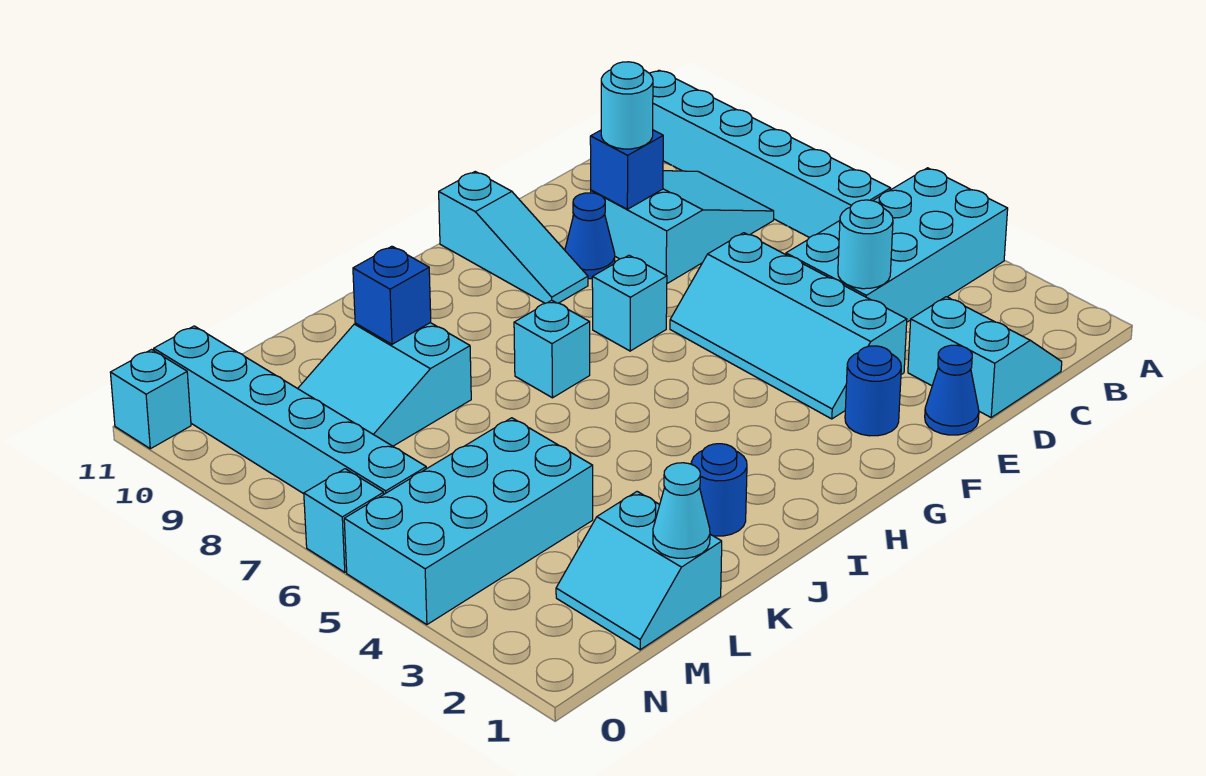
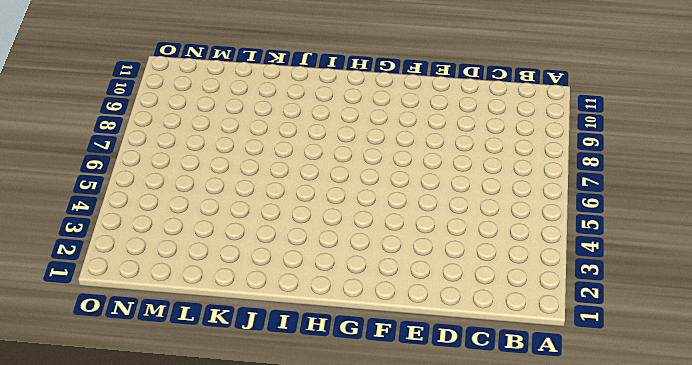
none -> cyan 2x4 brick [786,168,1008,322]
none -> cyan 1x6 brick [650,70,890,238]
none -> cyan 2x2 slope [908,297,1062,417]

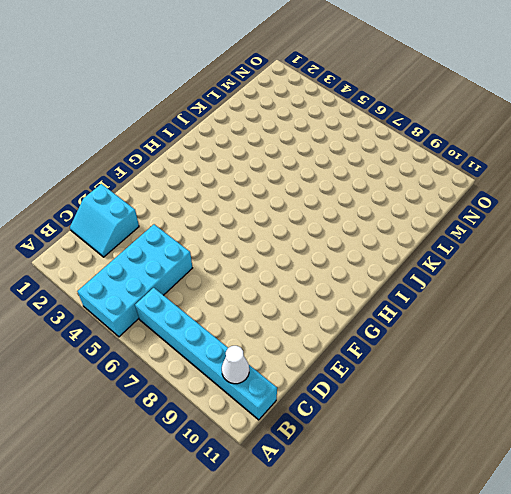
white 1x1 cone [222,346,249,384] -> none
none -> cyan 2x3 slope [591,171,774,283]
none -> blue 1x1 cone [925,345,979,435]
none -> cyan 2x4 slope [670,233,907,419]

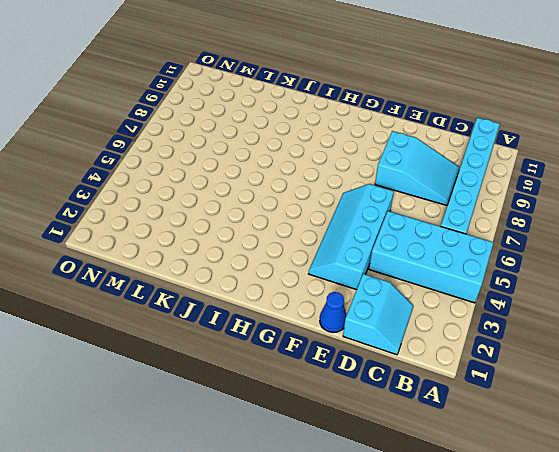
none -> blue 1x1 round brick [845,346,901,436]
none -> blue 1x1 cone [565,193,615,279]
none -> cyan 1x1 brick [592,255,667,351]

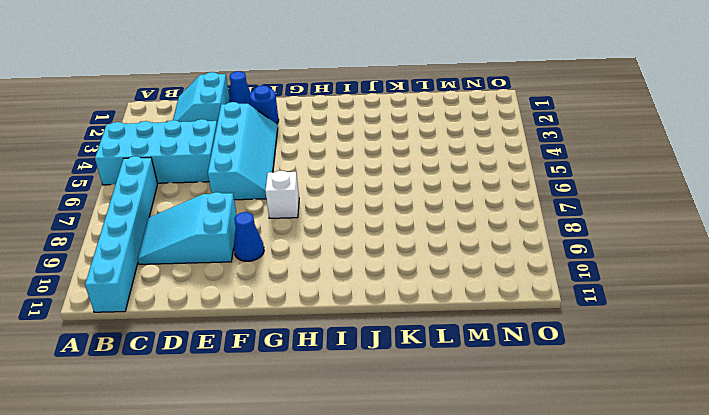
white 1x1 brick [265,171,299,218] -> cyan 1x1 brick [592,255,667,351]
none -> cyan 1x3 slope [439,172,588,303]
none -> cyan 1x1 brick [514,300,590,398]
none -> blue 1x1 round brick [691,444,747,536]

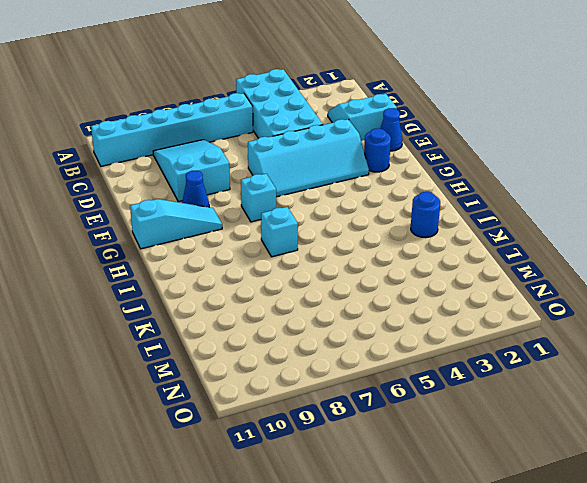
none -> cyan 2x3 slope [298,323,471,446]
none -> cyan 2x2 slope [556,492,722,650]
none -> cyan 2x4 brick [344,418,593,625]

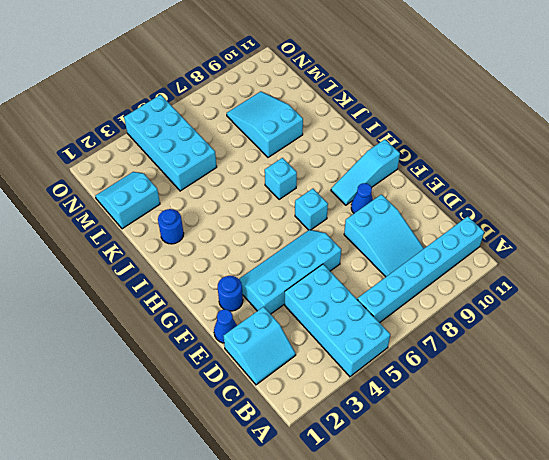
none -> cyan 1x6 brick [154,326,426,494]
none -> cyan 1x1 brick [304,469,384,572]
none -> cyan 1x1 brick [110,350,191,449]

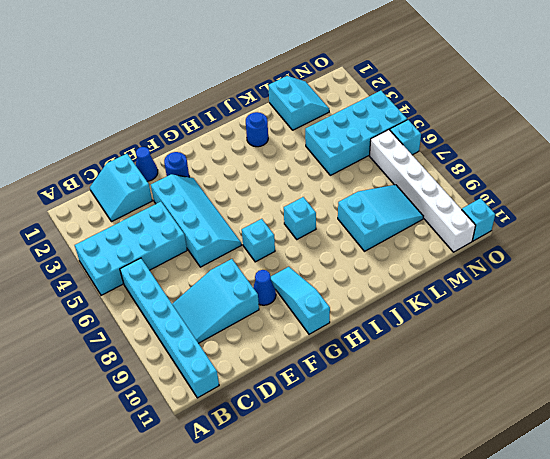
white 1x6 brick [369,130,476,252] -> cyan 1x6 brick [154,326,426,494]
none -> cyan 1x1 round brick [838,200,893,289]
none -> blue 1x1 brick [590,130,663,209]
none -> blue 1x1 brick [353,246,431,344]

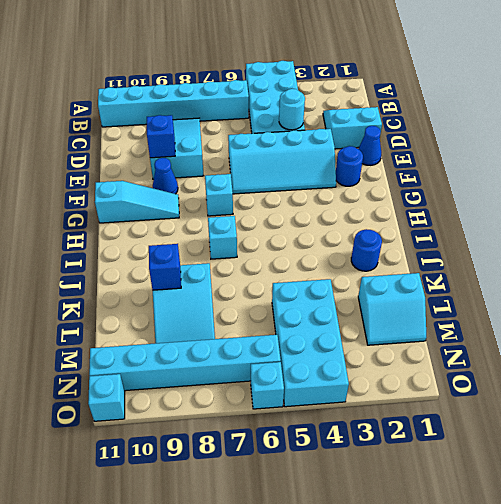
none -> cyan 1x1 cone [653,463,710,558]
none -> cyan 1x1 round brick [601,62,653,149]

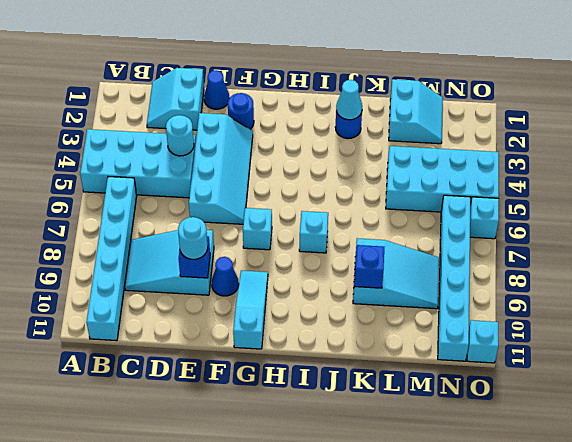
cyan 1x1 cone [336,80,362,120] -> cyan 1x1 cone moved to [653,463,710,558]

